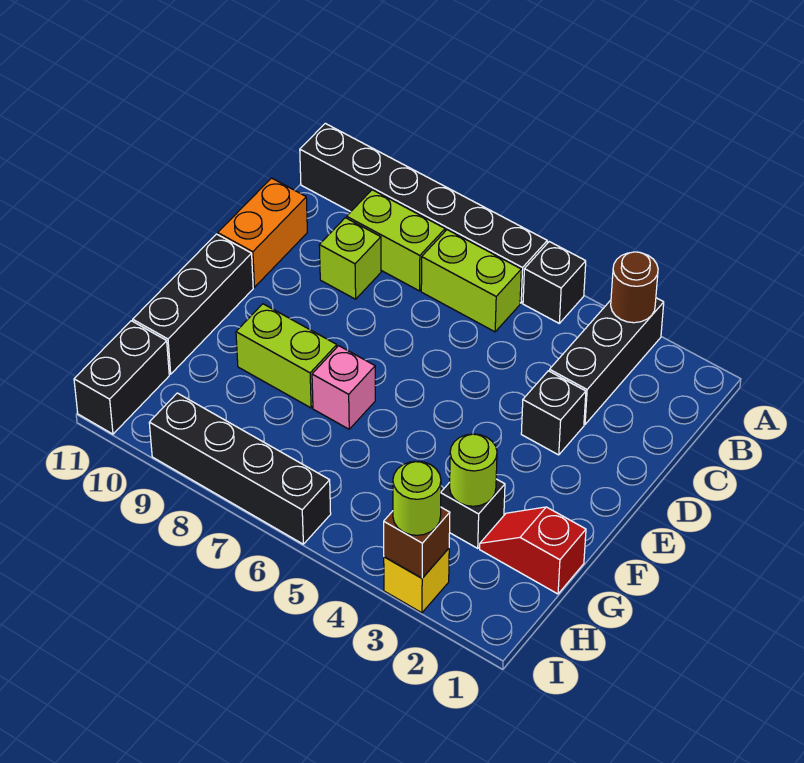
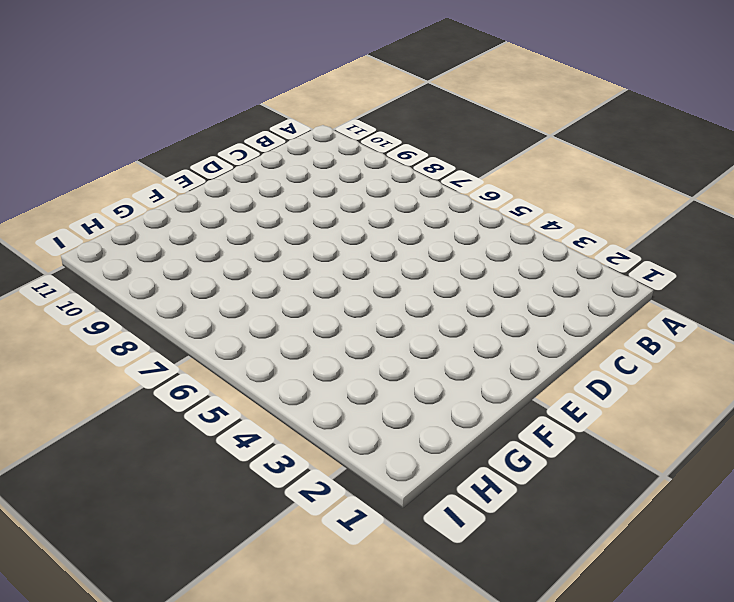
none -> black 1x3 brick [549,298,664,424]
none -> black 1x1 brick [523,242,586,323]
none -> black 1x6 brick [300,123,547,303]

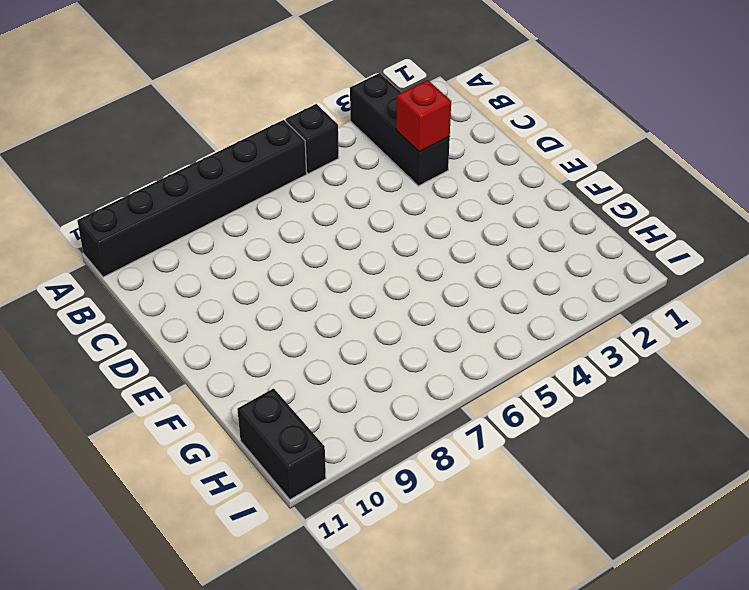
red 1x1 brick [396,80,451,152] -> none
none -> lime 1x2 brick [421,230,521,332]
none -> lime 1x2 brick [347,190,445,291]
none -> lime 1x1 brick [319,218,381,299]

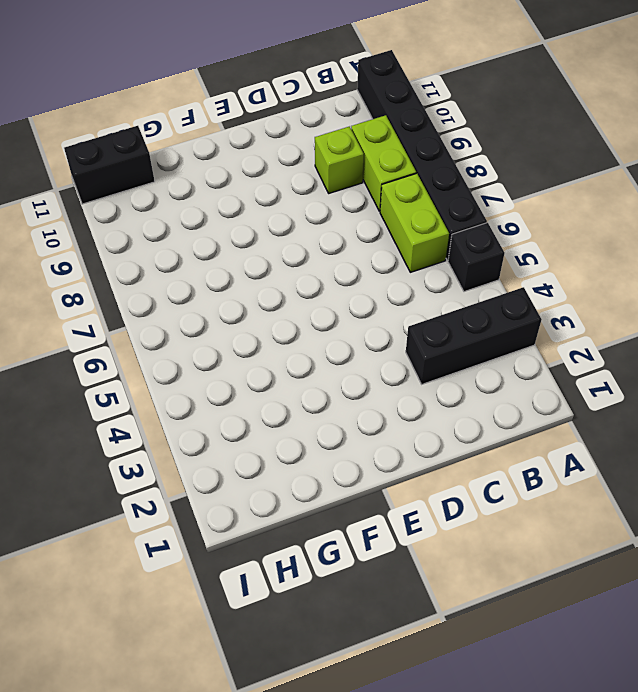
none -> orange 1x2 brick [218,178,307,287]
none -> black 1x1 brick [521,371,586,455]
none -> black 1x3 brick [133,234,253,374]

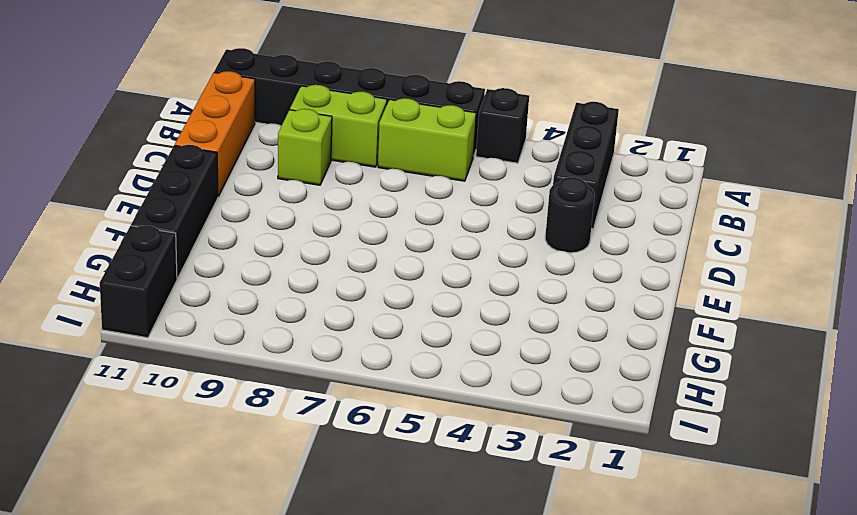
orange 1x3 brick [175,71,255,196] -> orange 1x2 brick [218,178,307,287]
black 1x1 round brick [545,177,595,253] -> black 1x1 brick [521,371,586,455]
none -> pink 1x1 brick [312,346,375,429]
none -> lime 1x2 brick [236,304,337,408]
none -> red 1x2 slope [480,507,586,594]

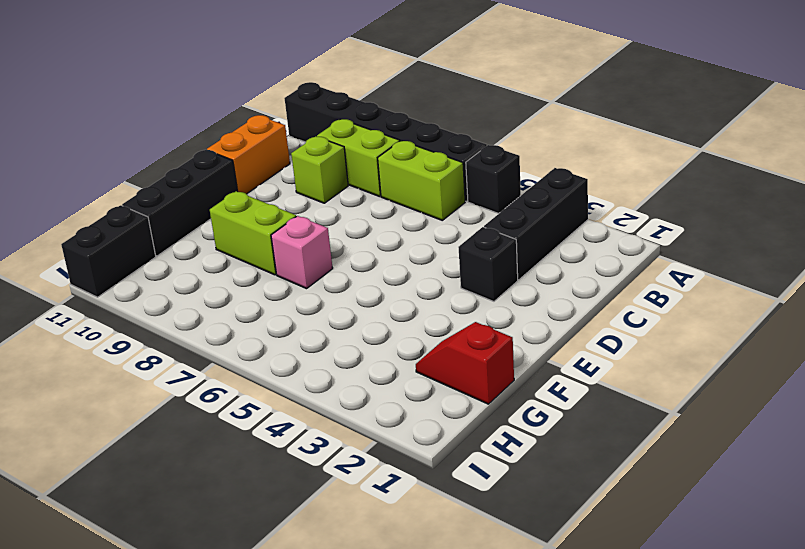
none -> black 1x1 brick [441,479,505,548]
none -> yellow 1x1 brick [384,548,449,613]
none -> black 1x4 brick [149,393,331,544]

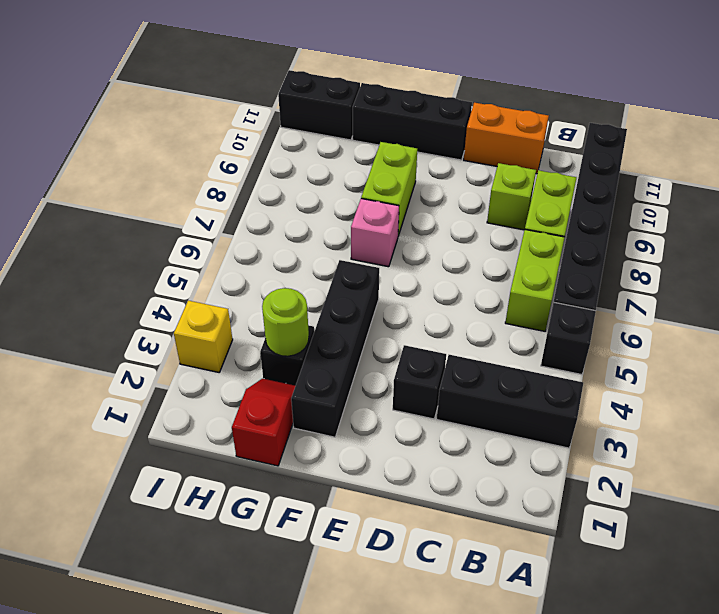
black 1x4 brick [291,260,379,437] -> black 1x4 brick moved to [149,393,331,544]
none -> brown 1x1 round brick [611,252,658,323]
none -> brown 1x1 brick [384,507,450,578]
none -> lime 1x1 round brick [393,461,441,535]

